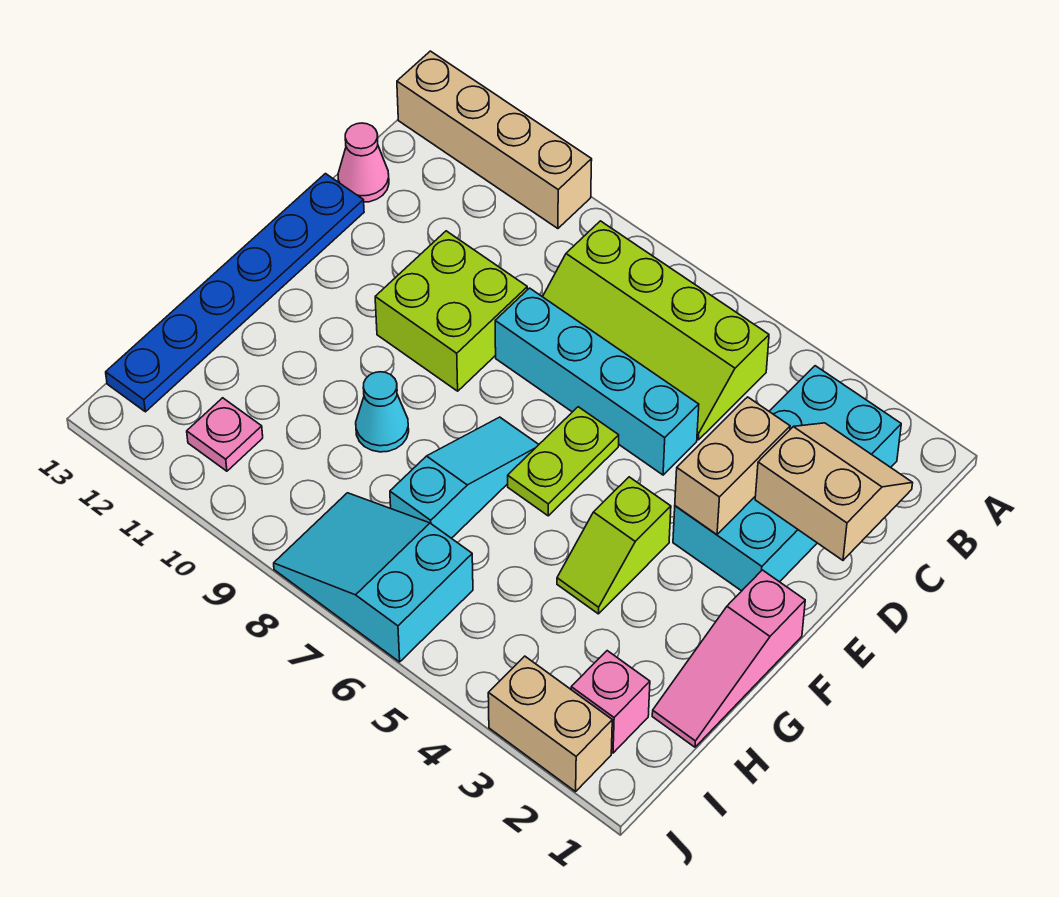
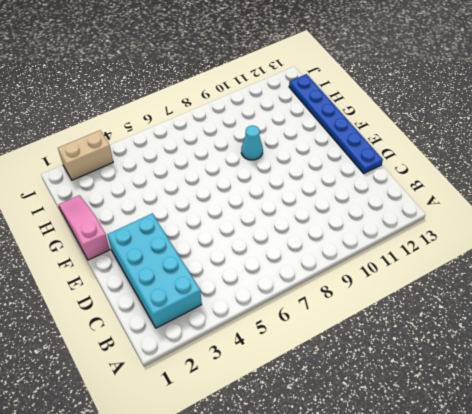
none -> tan 1x4 brick [397,51,592,229]
none -> lime 2x4 slope [543,221,769,440]
none -> pink 1x1 cone [338,123,389,202]

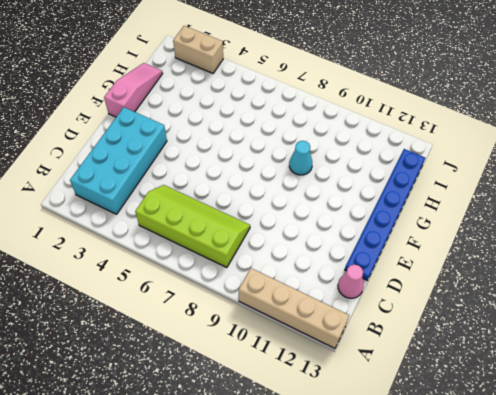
none -> cyan 1x4 brick [495,288,699,475]
none -> lime 2x2 brick [375,231,527,391]
none -> lime 1x2 plate [508,407,619,516]

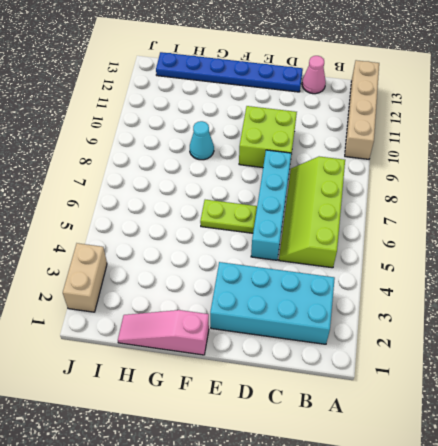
none -> lime 1x2 slope [557,477,671,614]
none -> cyan 1x3 slope [390,417,539,538]
none -> pink 1x1 brick [571,651,650,753]

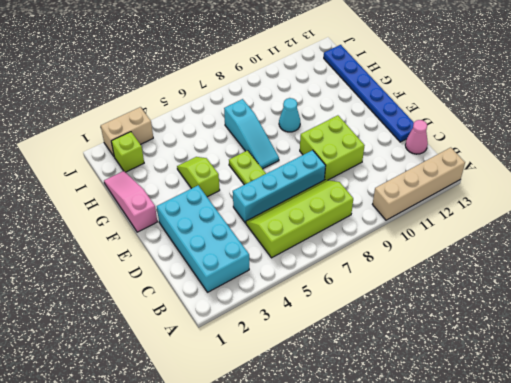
lime 1x1 brick [111,132,144,172] -> pink 1x1 brick [571,651,650,753]
none -> cyan 2x3 slope [274,493,473,662]
none -> pink 1x1 plate [187,398,263,471]
none -> tan 2x2 slope [755,423,913,560]

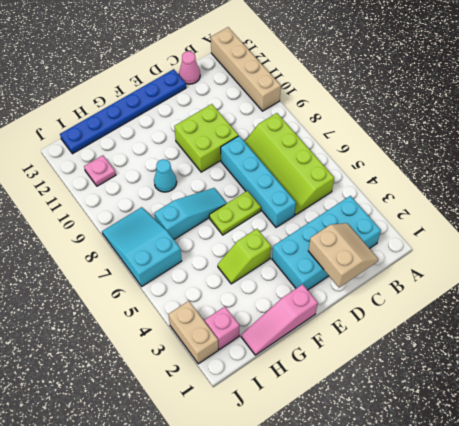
none -> tan 1x2 brick [675,397,790,534]

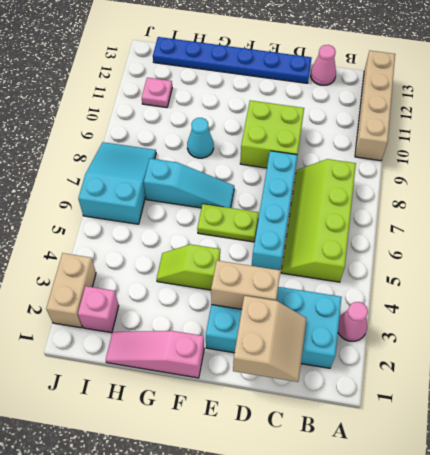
pink 1x1 cone [338,302,368,341] -> none

